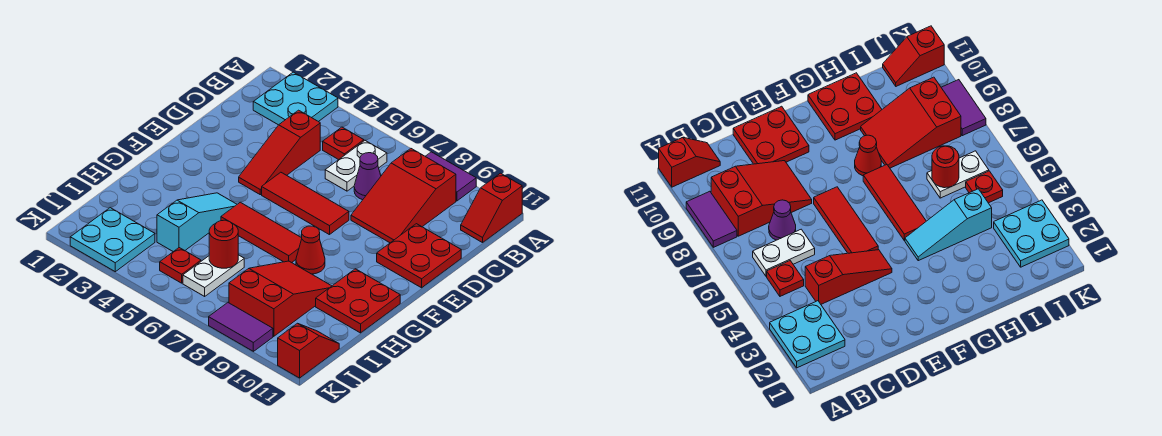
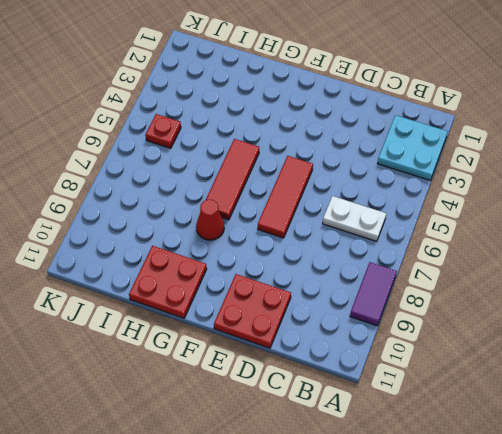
none -> red 1x2 slope [461,173,522,243]
none -> red 1x1 plate [323,127,364,160]
none -> red 2x3 slope [351,149,456,243]

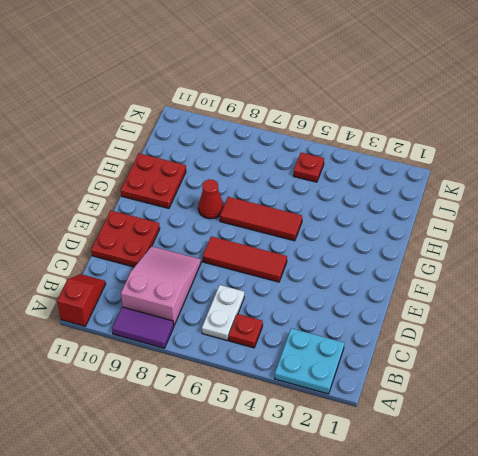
pink 2x3 slope [121,246,201,325] -> red 2x3 slope [351,149,456,243]
none -> red 1x3 slope [239,110,320,195]
none -> purple 1x1 cone [354,153,381,200]
none -> cyan 1x3 slope [157,193,237,252]

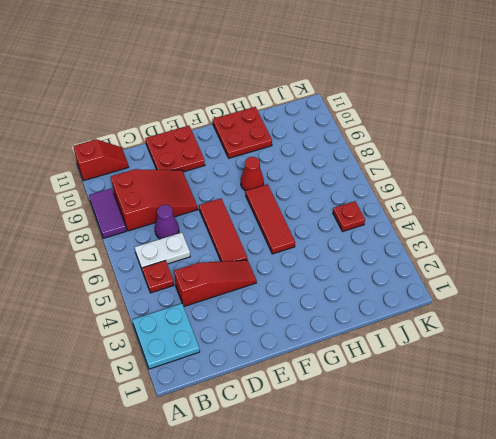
none -> cyan 1x3 slope [157,193,237,252]
none -> red 2x3 slope [229,261,331,336]
none -> white 1x2 plate [183,255,244,296]

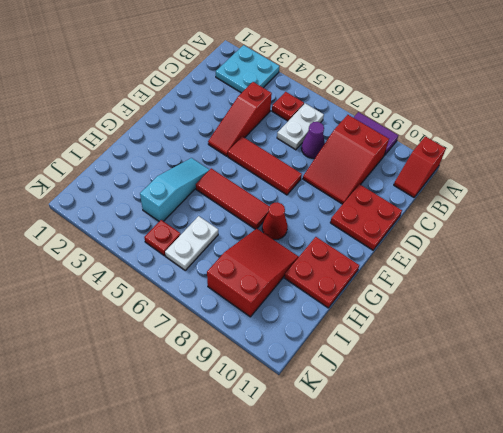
none -> cyan 2x2 plate [70,208,155,272]
none -> red 1x2 slope [278,323,339,378]
none -> purple 1x2 tile [209,303,273,351]

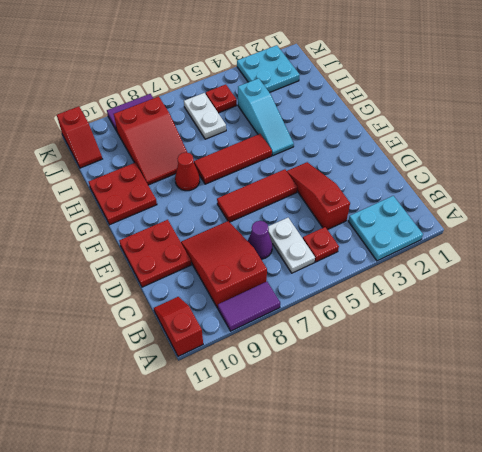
none -> red 1x1 round brick [209,220,238,268]

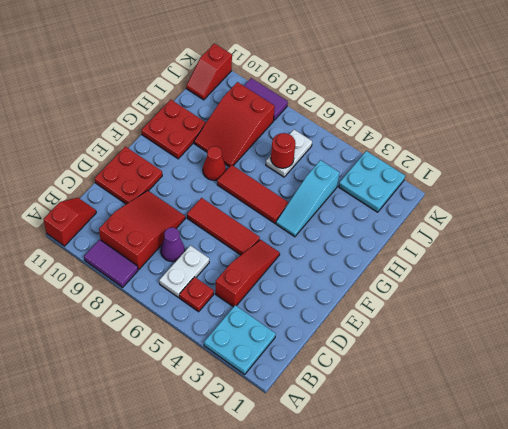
none -> red 1x1 plate [160,248,201,283]

